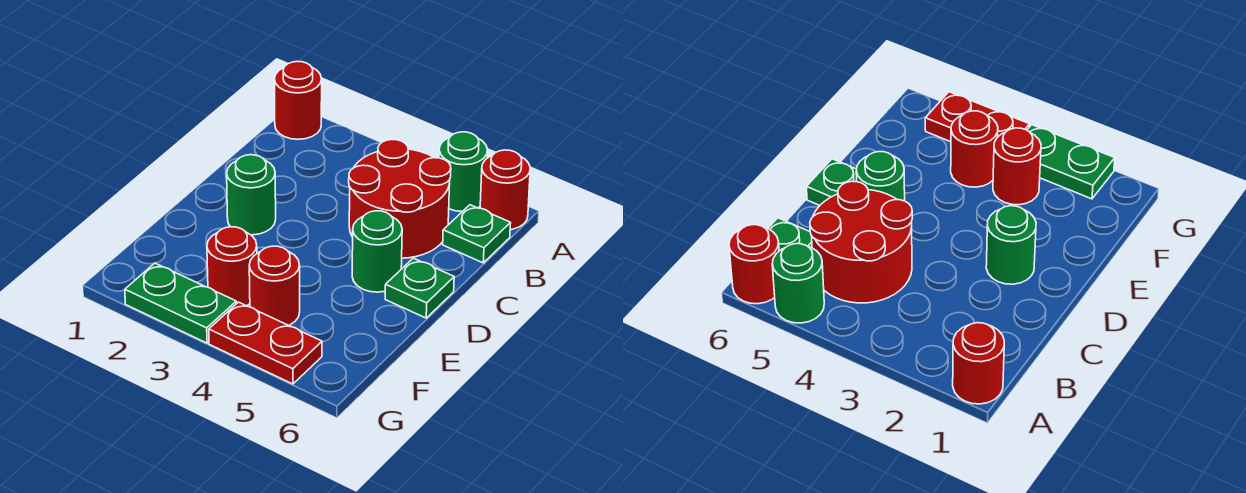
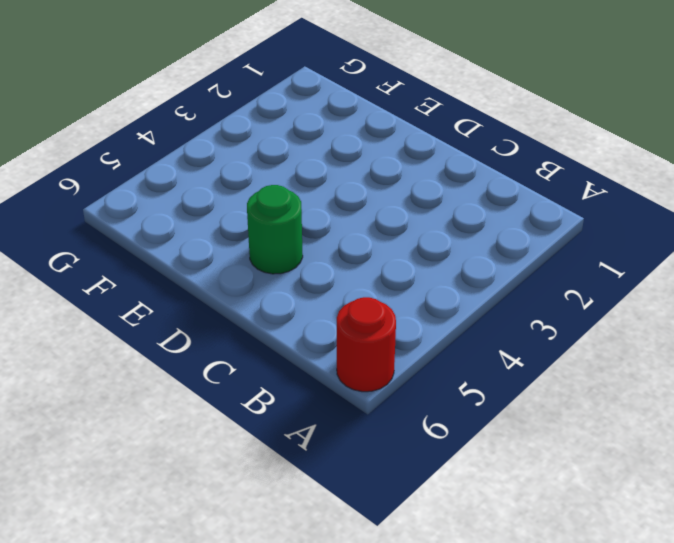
none -> red 1x1 round brick [274,61,322,139]
none -> green 1x1 round brick [439,132,488,212]
none -> red 2x2 round brick [349,139,451,258]

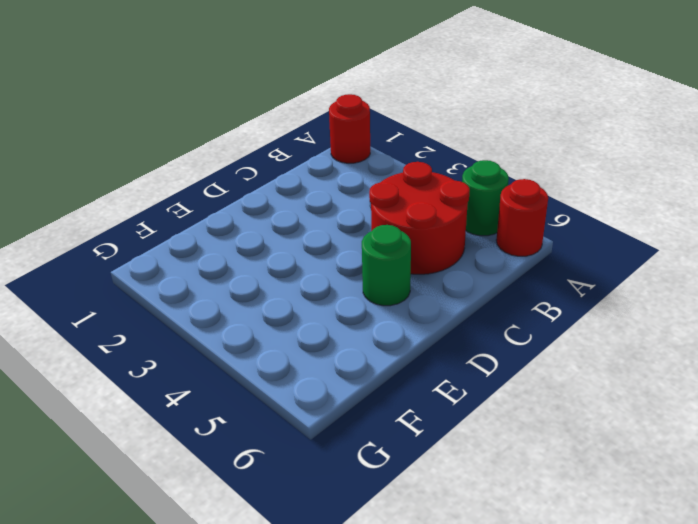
none -> green 1x1 plate [443,205,511,263]
none -> green 1x1 round brick [227,155,276,235]
none -> green 1x1 plate [385,258,454,318]

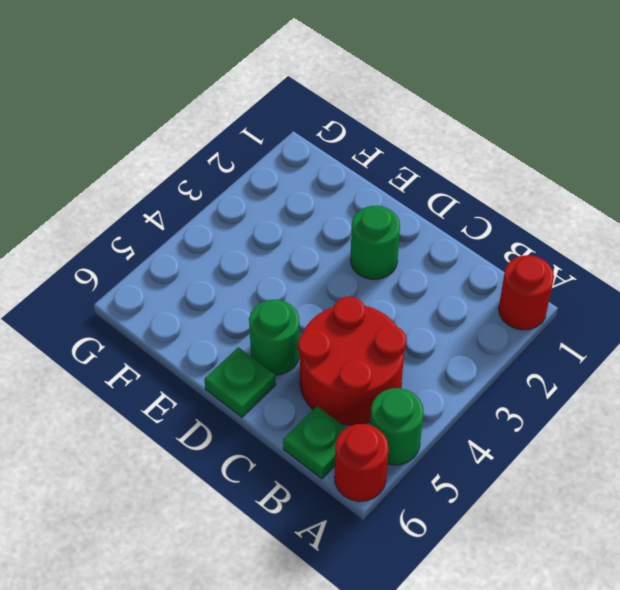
none -> red 1x1 round brick [207,227,257,306]
none -> red 1x1 round brick [249,246,300,325]
none -> green 1x2 plate [125,263,236,343]

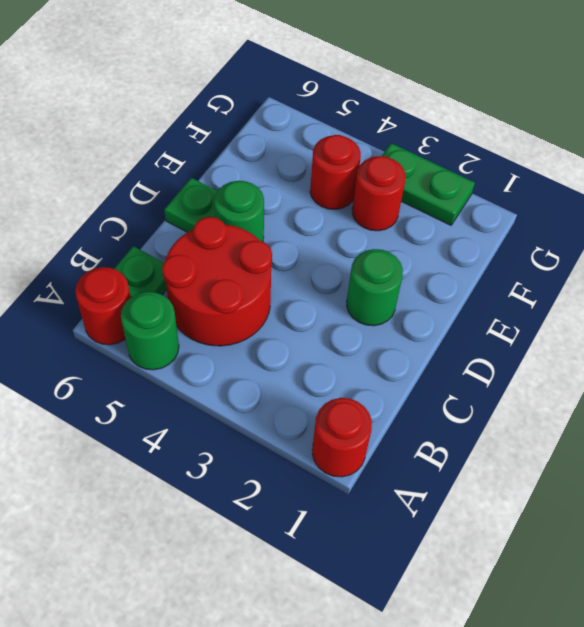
none -> red 1x2 plate [209,302,322,384]

